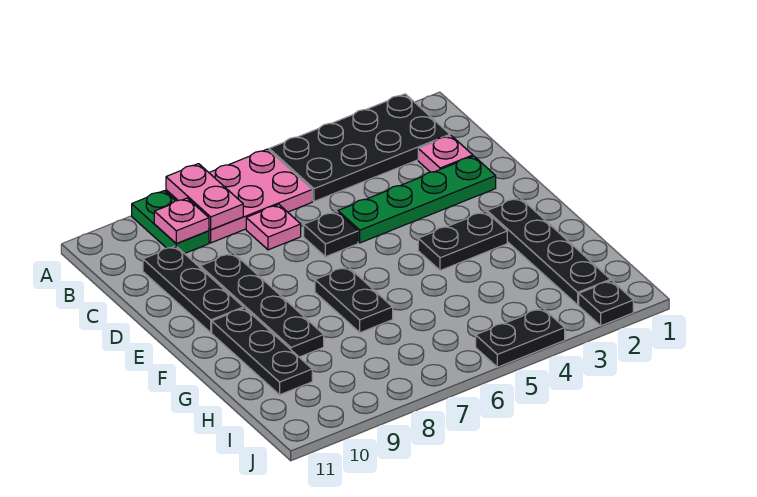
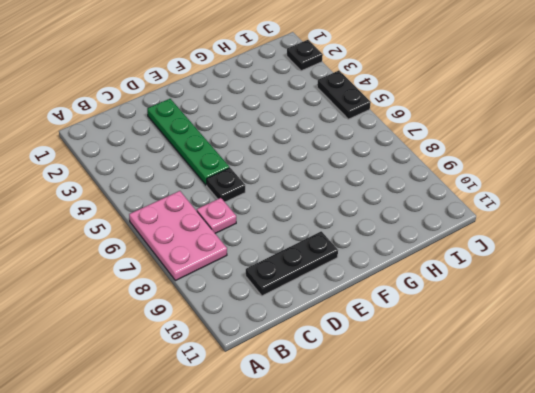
none -> black 2x4 plate [269,94,450,201]
none -> green 1x2 plate [132,191,209,254]
none -> pink 1x1 plate [418,135,473,172]

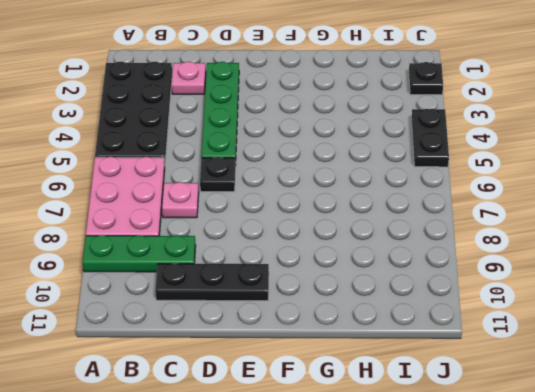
green 1x3 plate [83,235,196,272] -> green 1x2 plate [132,191,209,254]
none -> black 1x4 plate [200,253,324,357]
none -> black 1x4 plate [487,198,610,305]
none -> black 1x2 plate [418,211,507,271]

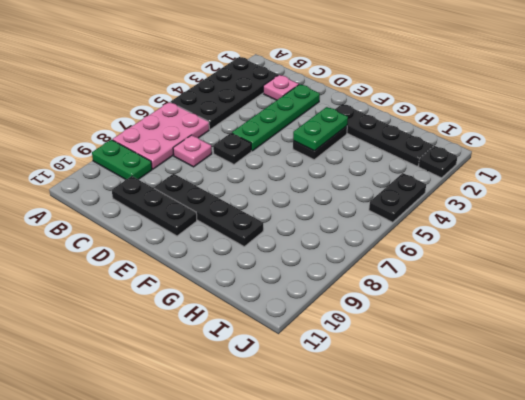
green 1x2 plate [293,107,348,151] -> none
none -> black 1x2 plate [315,267,393,333]
none -> black 1x3 plate [212,308,312,395]
none -> pink 1x2 plate [166,164,243,230]

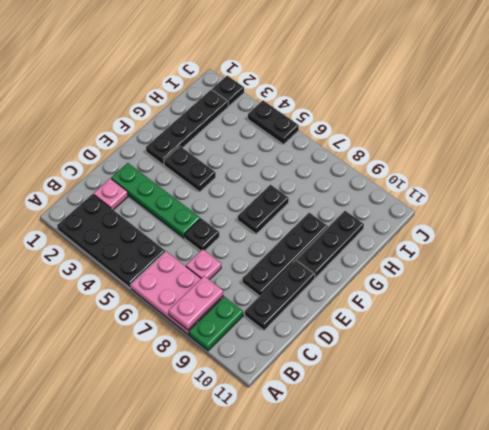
none -> pink 1x1 plate [154,198,209,243]

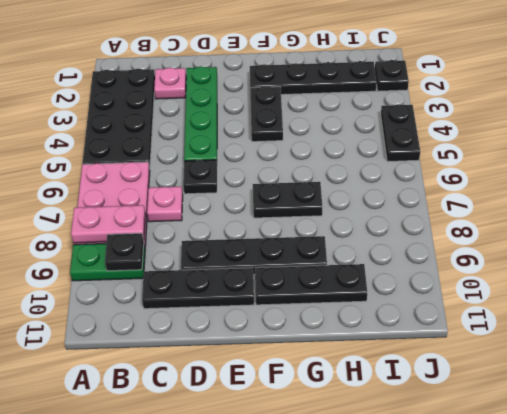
black 1x1 plate [105,233,144,271] -> pink 1x1 plate [154,198,209,243]

